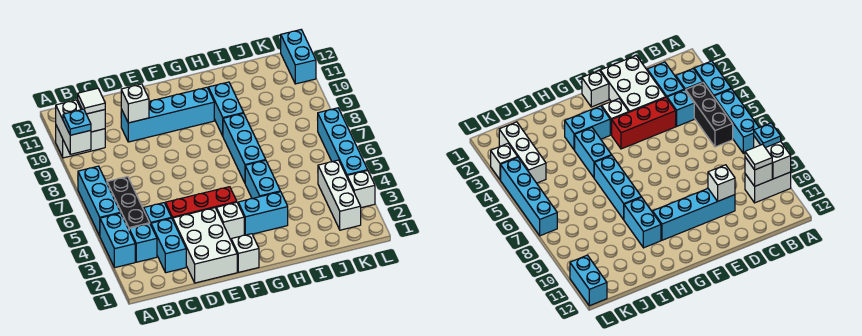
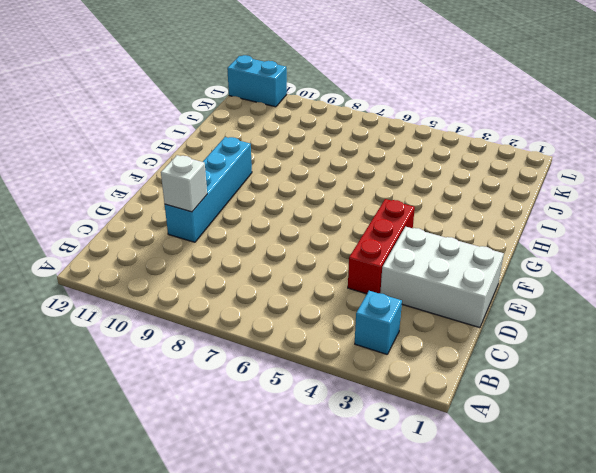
none -> cyan 1x2 brick [100,213,135,267]
none -> cyan 1x3 brick [78,166,120,236]
none -> white 1x2 brick [56,126,105,158]

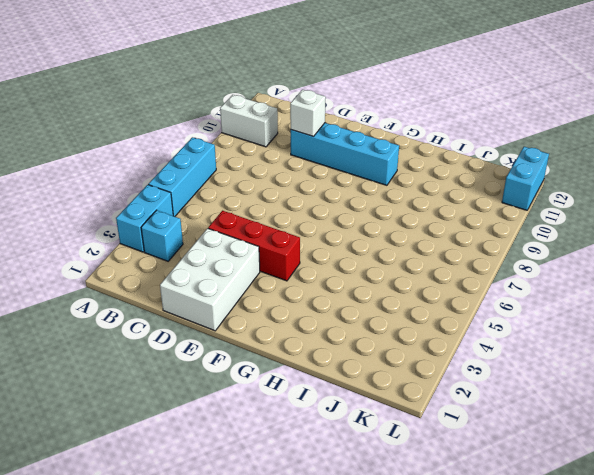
none -> black 1x3 brick [107,177,150,229]
none -> cyan 1x2 brick [151,218,186,273]
none -> cyan 1x1 brick [144,203,171,224]

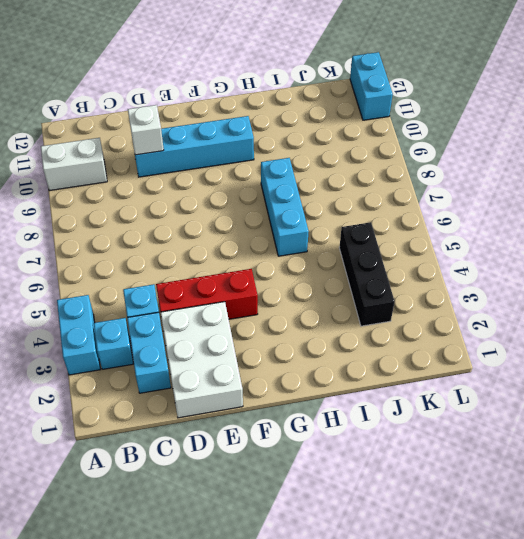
black 1x3 brick [339,222,395,326] -> black 1x3 brick moved to [107,177,150,229]
none -> cyan 1x3 brick [78,166,120,236]
none -> white 1x1 brick [231,234,259,272]
none -> white 1x1 brick [216,202,244,239]

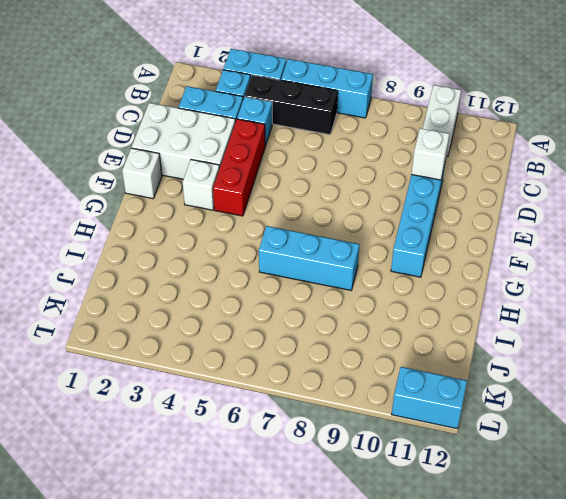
none -> cyan 1x2 brick [238,192,288,235]
none -> cyan 1x2 brick [245,160,280,199]
none -> cyan 1x2 brick [208,82,243,136]

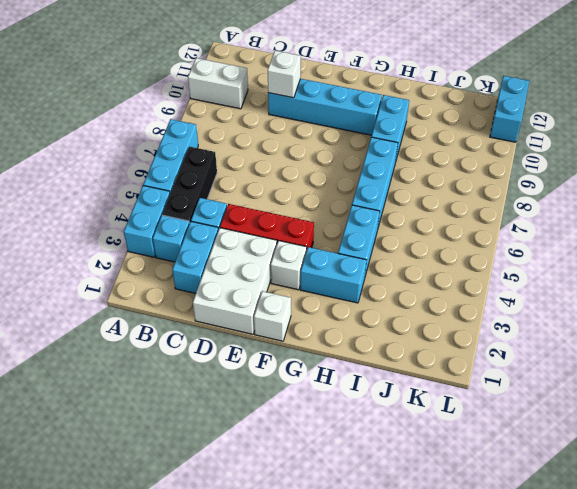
none -> white 1x3 brick [318,160,361,230]
none -> white 1x1 brick [347,171,375,208]
none -> cyan 1x4 brick [317,108,368,176]

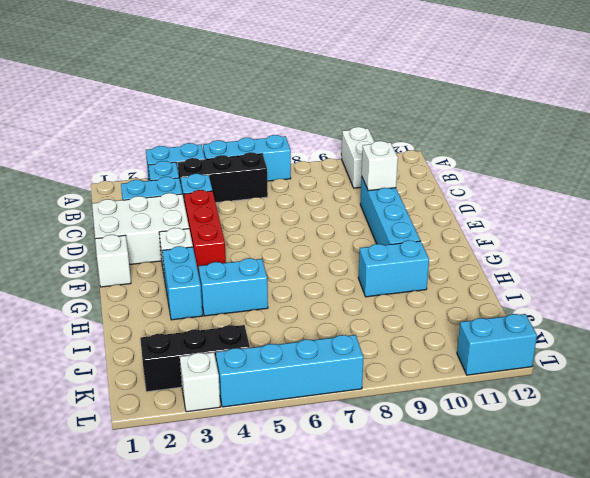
black 1x3 brick [140,325,250,392] -> white 1x3 brick [318,160,361,230]
none -> cyan 1x3 brick [223,113,265,183]
none -> white 1x2 brick [56,100,91,154]
none -> white 1x1 brick [78,102,105,132]

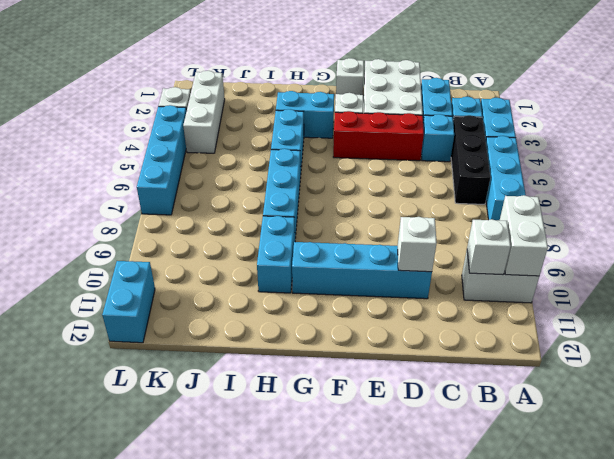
none -> cyan 1x1 plate [63,109,91,135]
none -> white 1x1 tile [78,88,105,114]

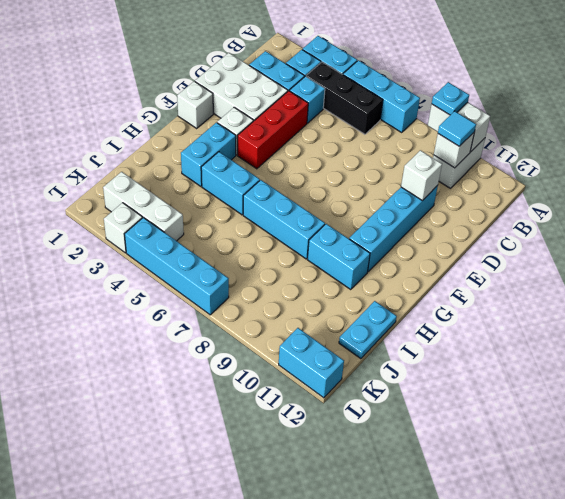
cyan 1x1 tile [438,111,476,146] -> white 1x1 tile [78,88,105,114]
cyan 1x2 plate [339,301,397,359] -> none

